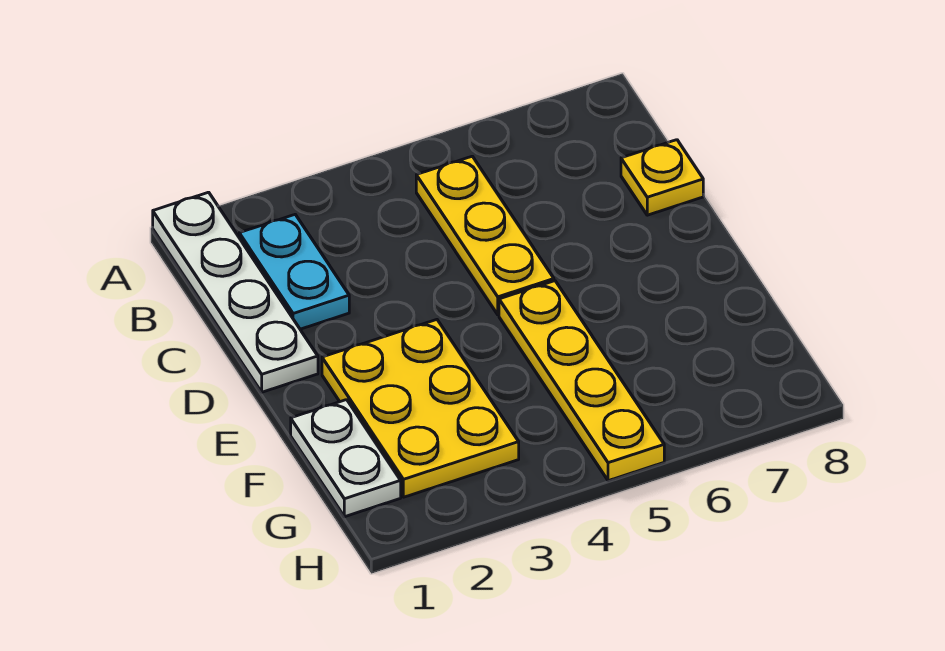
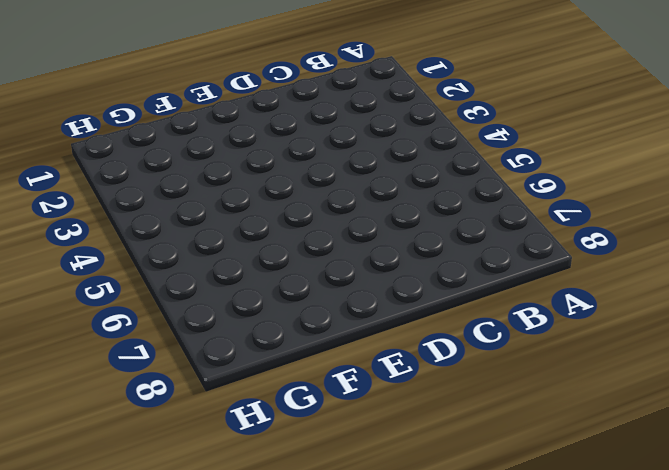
none -> white 1x4 plate [153,192,318,392]
none -> cyan 1x2 plate [239,215,349,329]

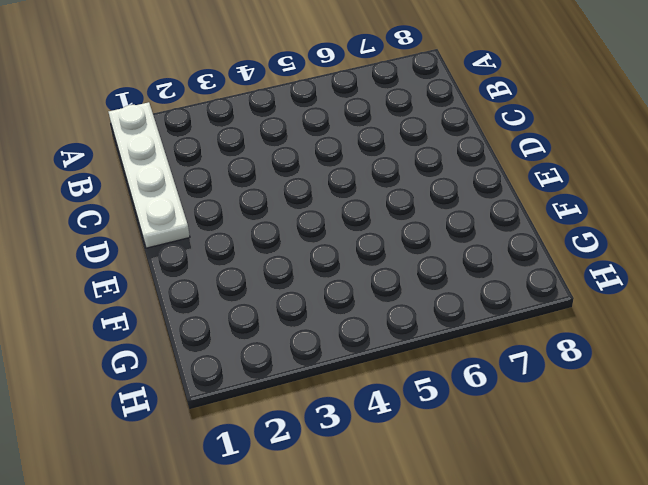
none -> cyan 1x2 plate [239,215,349,329]
none -> yellow 1x3 plate [416,156,554,315]

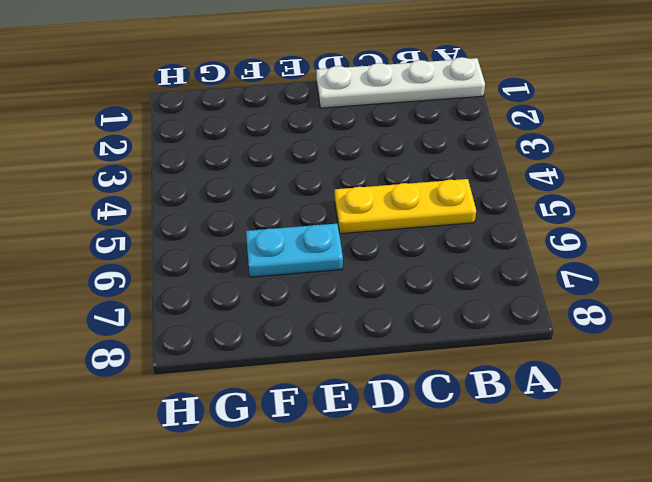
cyan 1x2 plate [246,224,343,277] -> cyan 1x2 plate moved to [239,215,349,329]
none -> yellow 1x1 plate [621,140,703,215]
none -> yellow 2x3 plate [322,320,519,497]

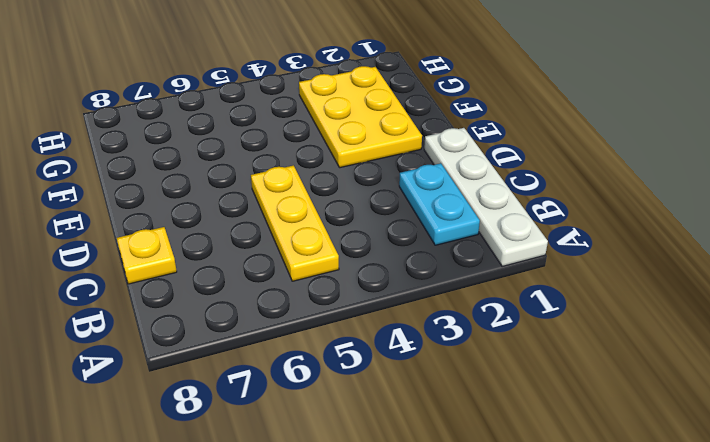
none -> yellow 1x4 plate [499,281,664,481]
none -> white 1x2 plate [291,400,401,517]

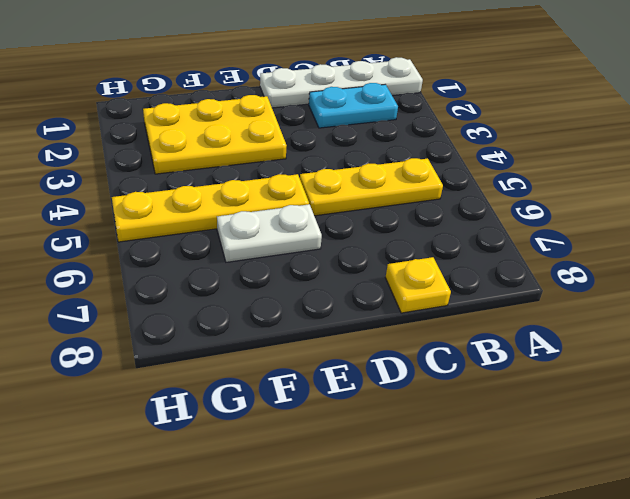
white 1x2 plate [217,204,322,262] -> white 1x2 plate moved to [291,400,401,517]

